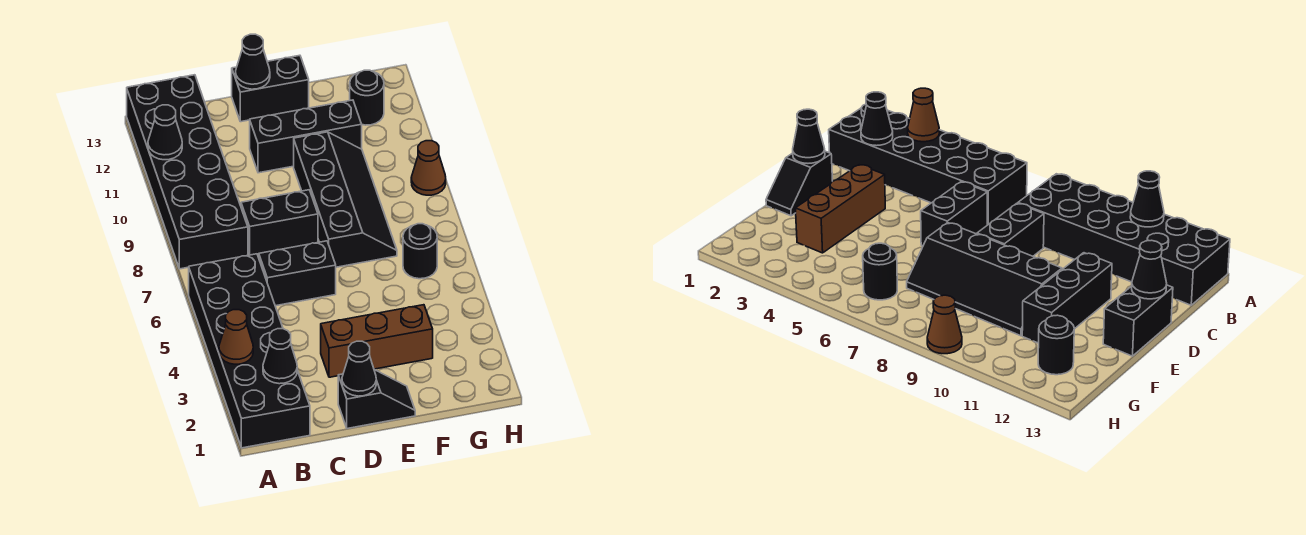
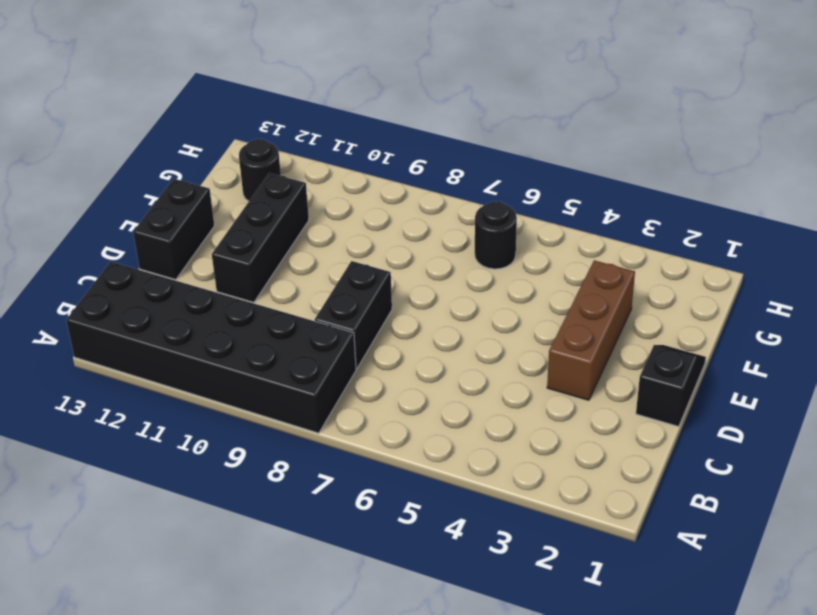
none -> black 2x6 brick [189,254,310,448]
none -> black 1x2 brick [259,241,336,306]
none -> black 2x4 slope [294,132,397,267]

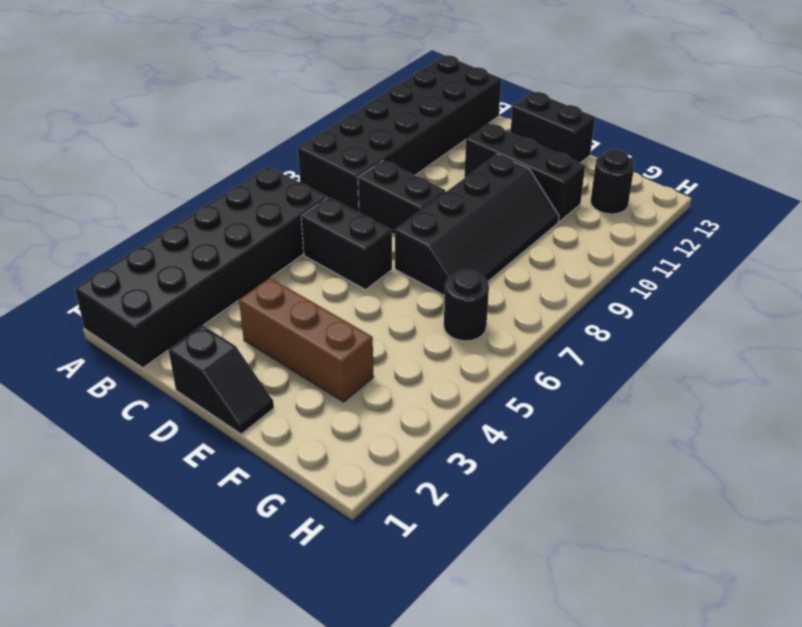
none -> brown 1x1 cone [411,141,446,195]
none -> brown 1x1 cone [219,310,253,364]
none -> black 1x1 cone [148,105,182,160]

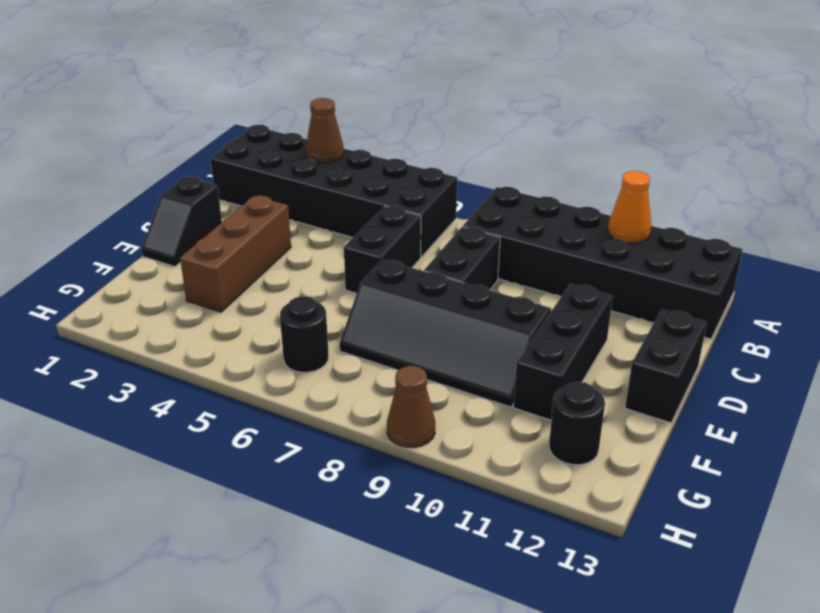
orange 1x1 cone [608,171,651,243] -> black 1x1 cone [148,105,182,160]
none -> black 1x1 cone [263,329,297,384]
none -> black 1x1 cone [342,341,376,396]
none -> black 1x1 cone [236,34,270,89]

